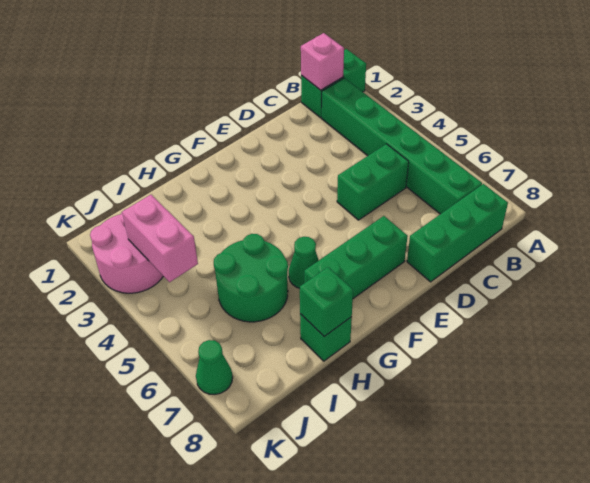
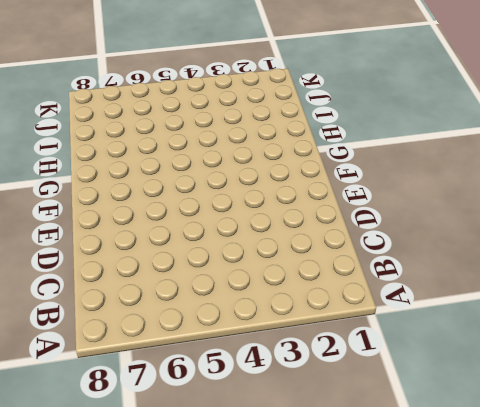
none -> green 1x2 brick [301,49,366,118]
none -> green 1x6 brick [322,78,482,214]
none -> green 1x3 brick [407,184,508,282]

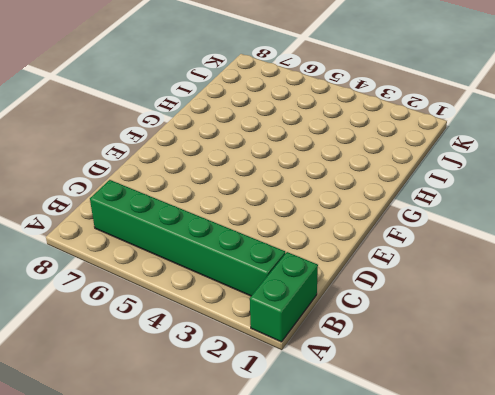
none -> green 1x3 brick [407,184,508,282]
none -> green 1x2 brick [337,144,409,220]
none -> green 1x3 brick [304,216,408,298]

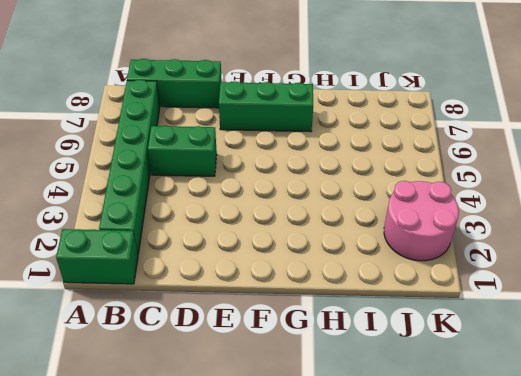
none -> green 1x1 cone [289,237,319,288]
none -> green 2x2 round brick [214,234,288,322]
none -> green 1x1 brick [300,314,352,361]

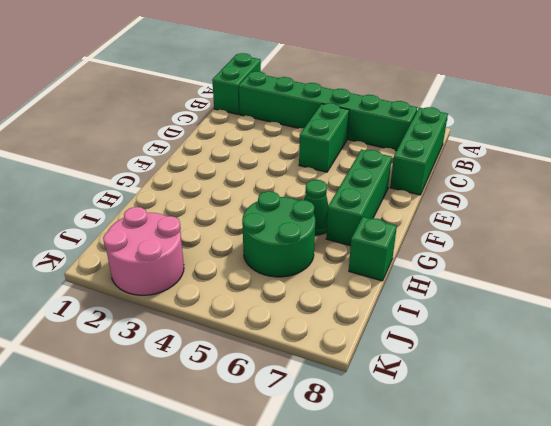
none -> green 1x1 cone [196,340,233,395]
none -> pink 1x1 brick [301,33,344,90]
none -> green 1x1 brick [300,267,353,336]

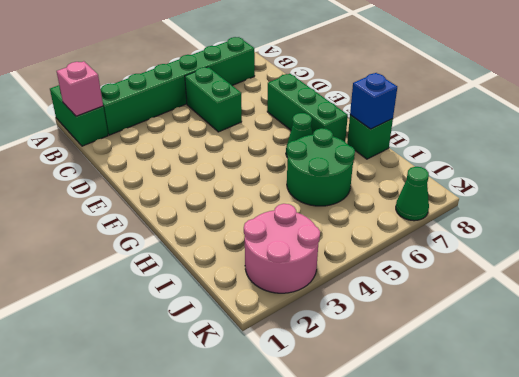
blue 1x1 brick [350,73,397,129] -> green 1x1 brick [300,267,353,336]
none -> green 1x3 brick [407,184,508,282]
none -> pink 1x2 brick [122,195,198,282]

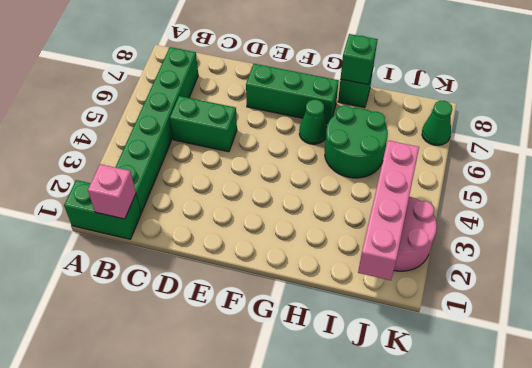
pink 1x4 brick [358,141,419,280] -> pink 1x2 brick [122,195,198,282]
none -> green 1x3 brick [407,184,508,282]

